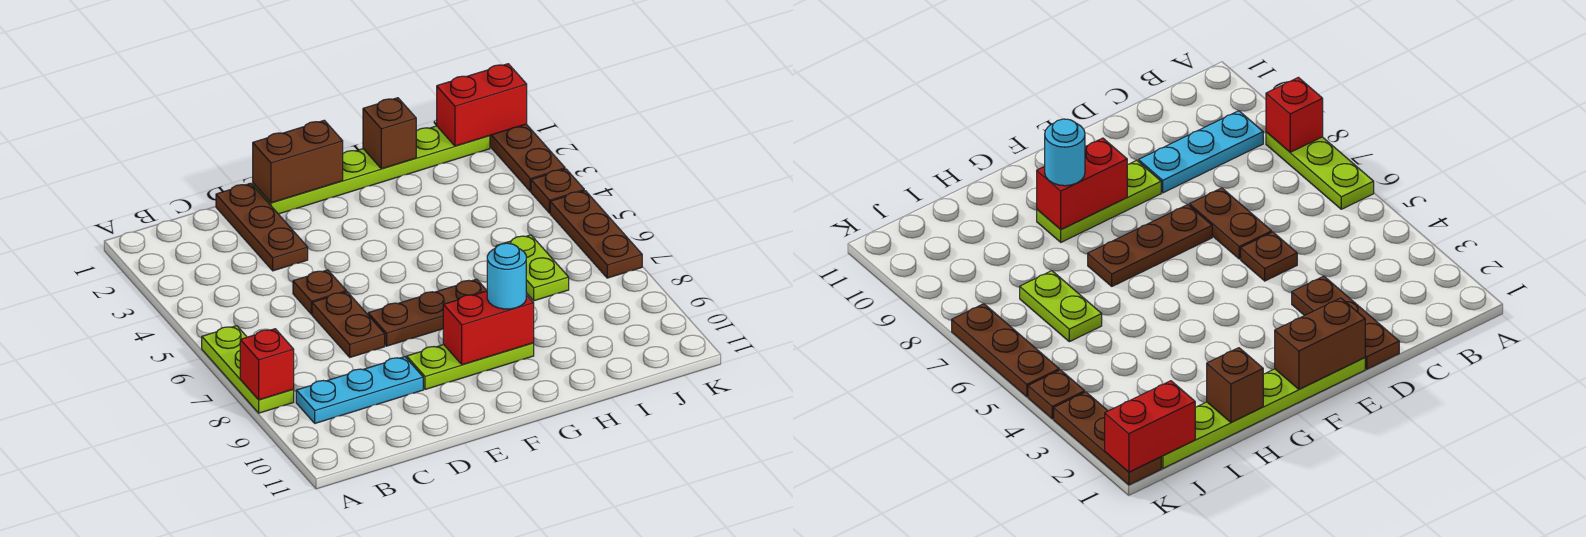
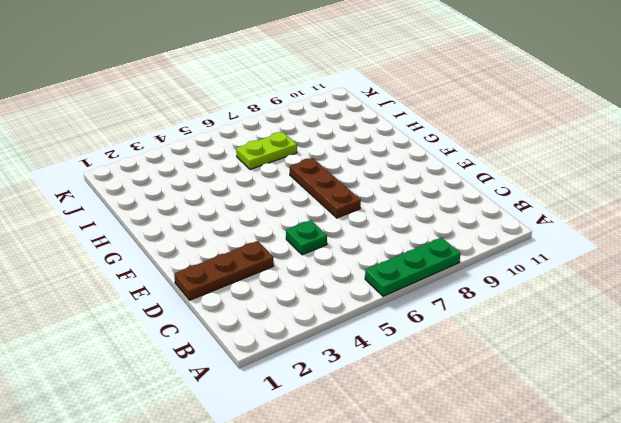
green 1x3 plate [365,237,460,296] -> lime 1x3 plate [202,326,294,413]
green 1x1 plate [286,220,327,255] -> brown 1x1 plate [293,270,346,314]
none -> cyan 1x3 plate [296,357,423,423]
none -> brown 1x2 plate [312,292,385,357]
none -> lime 1x6 plate [253,126,490,214]

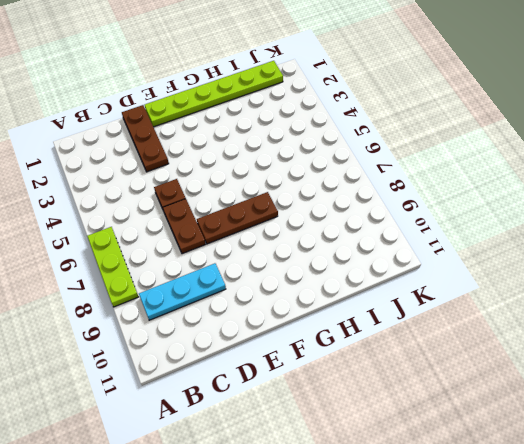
none -> lime 1x3 plate [407,343,534,389]
none -> lime 1x2 plate [496,235,569,301]
none -> brown 1x3 plate [490,124,565,191]

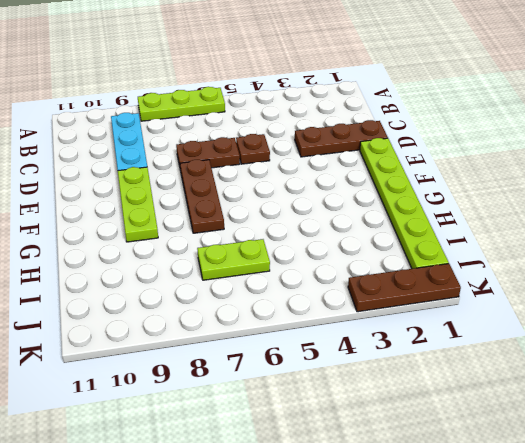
none -> brown 1x1 plate [531,169,584,213]
none -> brown 1x3 plate [550,191,642,278]
none -> red 1x1 brick [240,329,294,400]

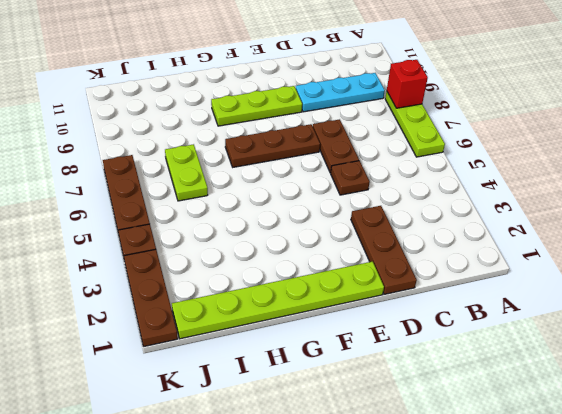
none -> brown 1x2 brick [253,120,343,203]
none -> red 1x2 brick [443,291,534,365]
none -> brown 1x1 brick [363,98,416,169]

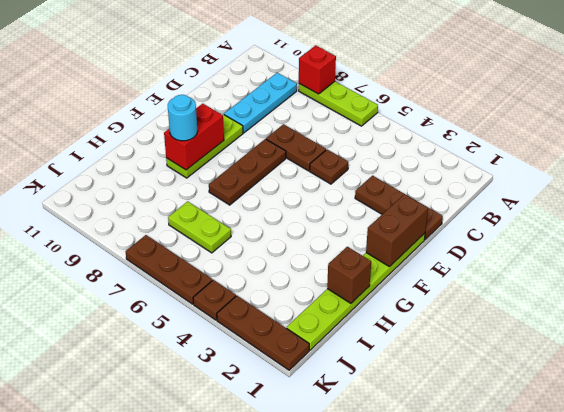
none -> red 1x2 brick [437,64,527,146]

